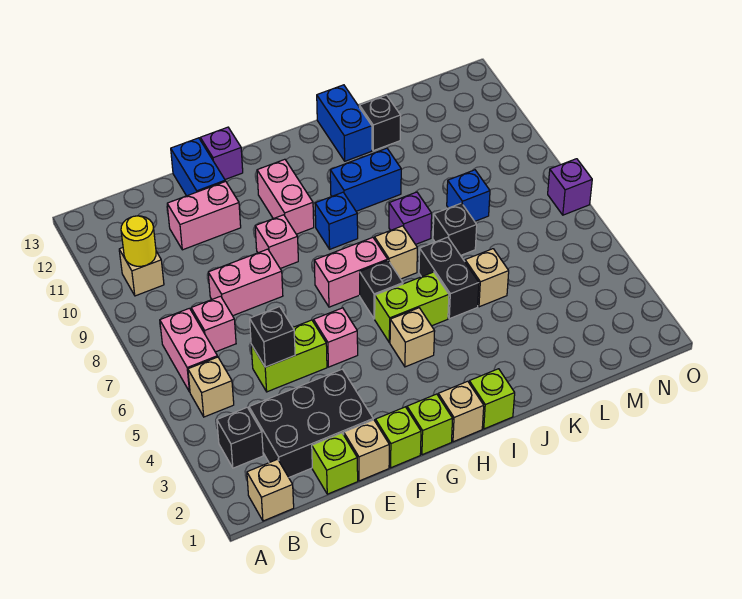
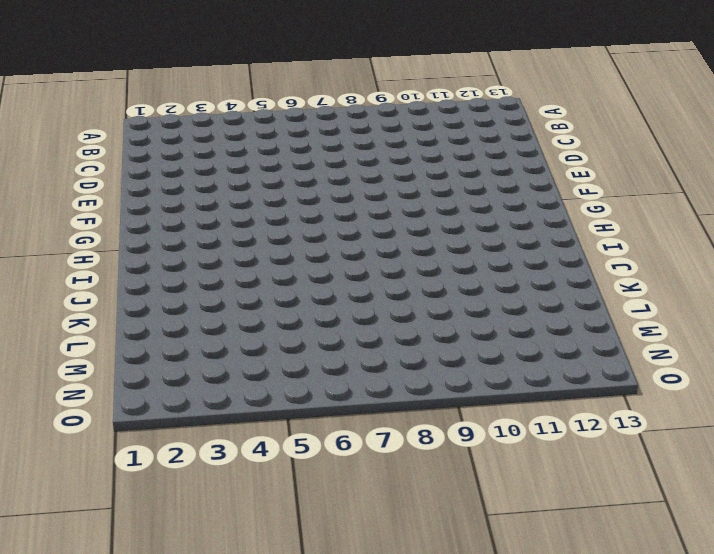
none -> tan 1x1 brick [247,459,294,521]
none -> black 1x1 brick [217,407,263,468]
none -> tan 1x1 brick [188,357,234,417]
none -> pink 1x2 brick [160,308,217,392]

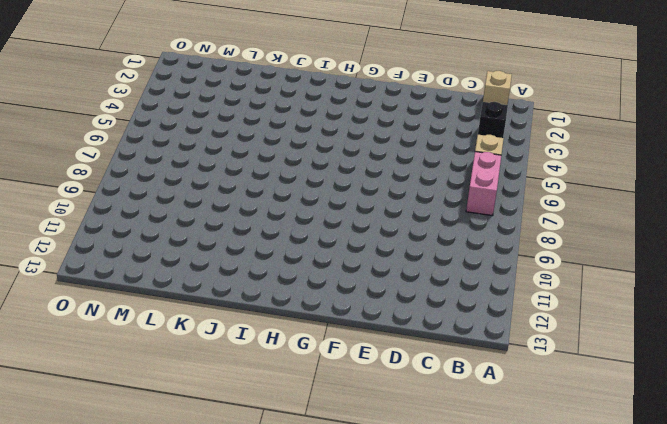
none -> tan 1x1 brick [119,248,164,296]
none -> black 2x3 brick [249,369,373,477]
none -> pink 1x1 brick [191,296,236,352]
none -> lime 1x1 brick [312,433,358,494]

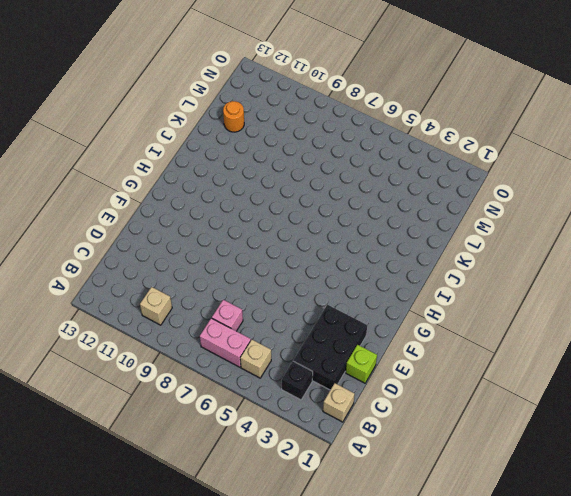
orange 1x1 round brick [223,101,244,132] -> none
none -> lime 1x2 brick [251,320,327,392]
none -> pink 1x2 brick [208,249,283,316]
none -> pink 1x2 brick [167,181,241,250]
none -> tan 1x1 brick [344,420,389,481]

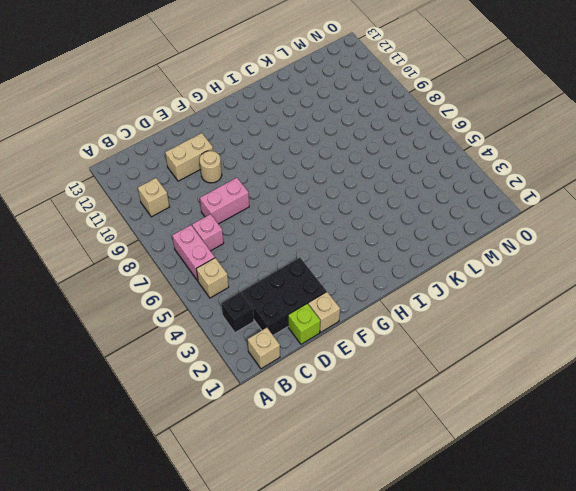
tan 1x2 brick [165,133,213,181] -> pink 1x2 brick [167,181,241,250]
tan 1x1 round brick [199,151,222,183] -> none
none -> lime 1x2 brick [251,320,327,392]
none -> blue 1x2 brick [171,138,225,196]
none -> lime 1x1 brick [376,407,421,468]
none -> pink 1x1 brick [314,308,358,367]

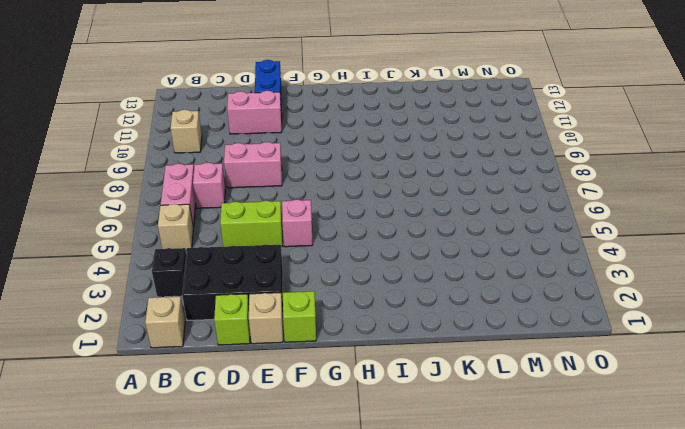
none -> pink 1x1 brick [255,215,298,269]
none -> purple 1x1 brick [200,127,243,179]
none -> lime 1x1 brick [407,394,453,455]
none -> pink 1x2 brick [314,237,388,307]

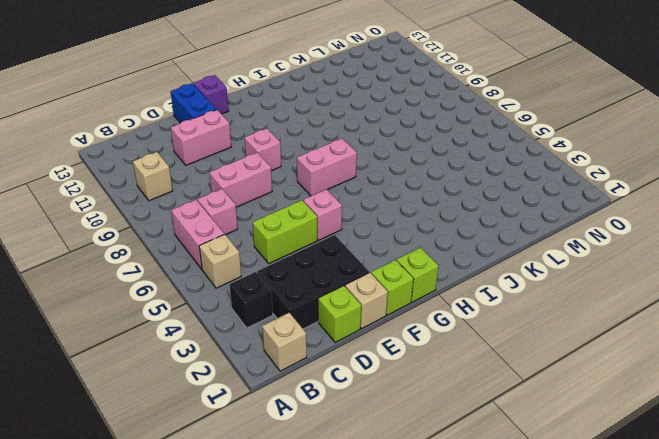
none -> pink 1x2 brick [257,159,314,234]
none -> tan 1x1 brick [438,381,484,442]
none -> tan 1x1 brick [390,308,435,367]
none -> lime 1x2 brick [375,272,449,343]

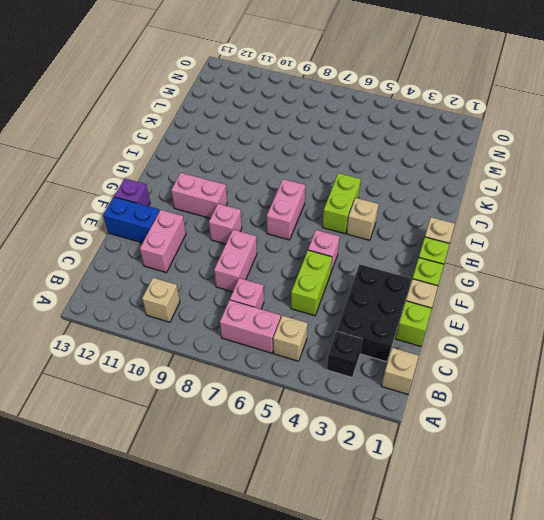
none -> black 1x1 brick [360,261,403,319]
none -> blue 1x1 brick [315,192,358,249]
none -> lime 1x1 brick [469,369,515,429]
none -> tan 1x1 brick [375,226,417,279]

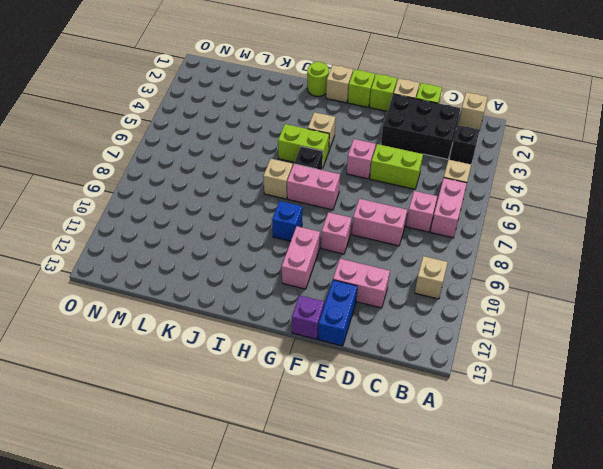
lime 1x1 round brick [307,62,329,96] -> lime 1x1 brick [469,369,515,429]
none -> blue 1x2 brick [330,148,401,211]
none -> black 1x2 brick [419,237,479,319]
none -> purple 1x1 brick [389,192,432,244]
none -> blue 1x2 brick [317,85,372,161]

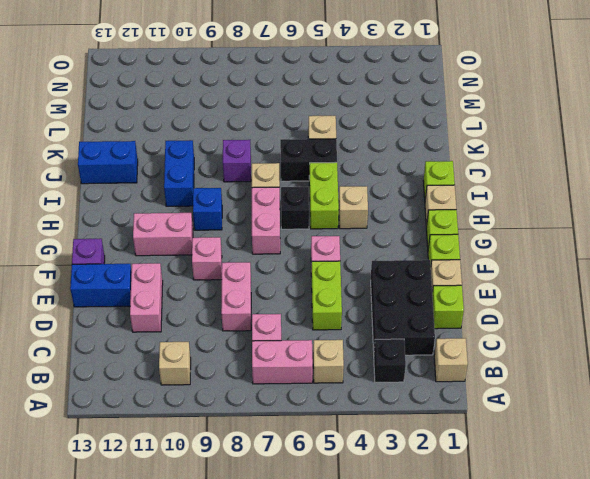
none -> black 1x1 brick [433,203,477,255]
none -> black 1x1 brick [359,95,401,151]
none -> blue 1x1 brick [447,170,490,221]
none -> purple 1x1 brick [548,159,592,215]

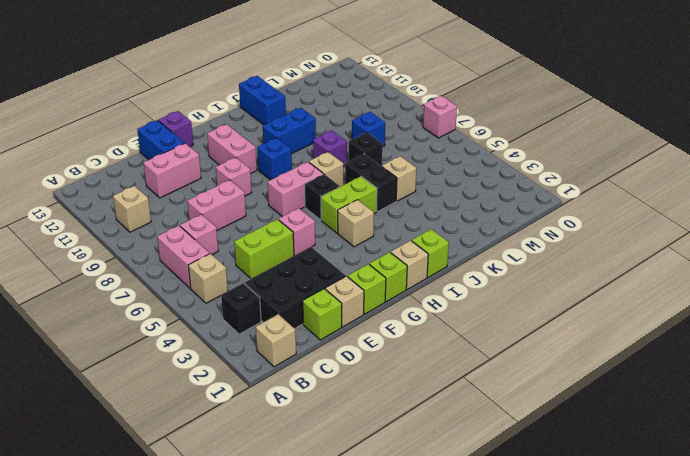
pink 1x1 brick [423,96,457,138] -> purple 1x1 brick [548,159,592,215]
none -> black 1x1 brick [359,95,401,151]
none -> yellow 1x1 round brick [121,216,156,266]
none -> black 1x1 brick [250,307,295,367]

